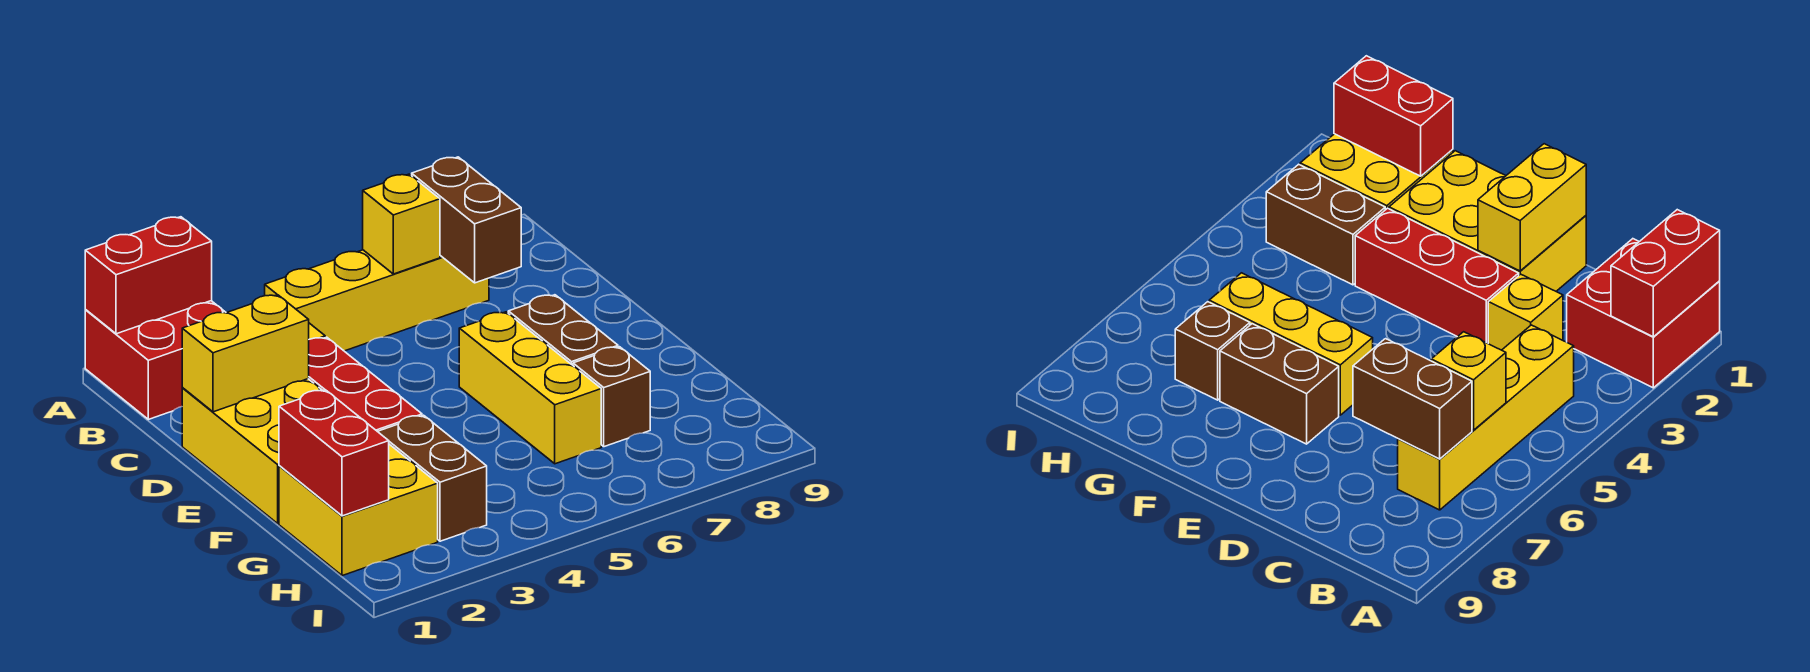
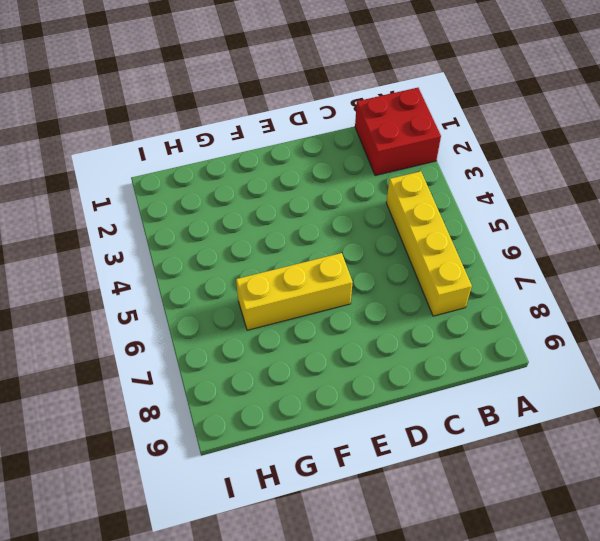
none -> yellow 1x1 brick [1488,274,1563,350]
none -> yellow 2x3 brick [182,379,323,523]
none -> red 1x3 brick [309,337,422,431]

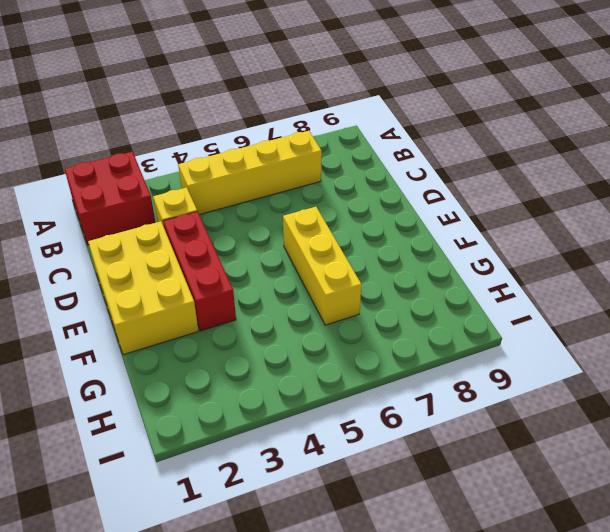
none -> brown 1x2 brick [508,295,618,365]
none -> yellow 2x2 brick [279,444,438,576]
none -> brown 1x2 brick [377,415,487,541]

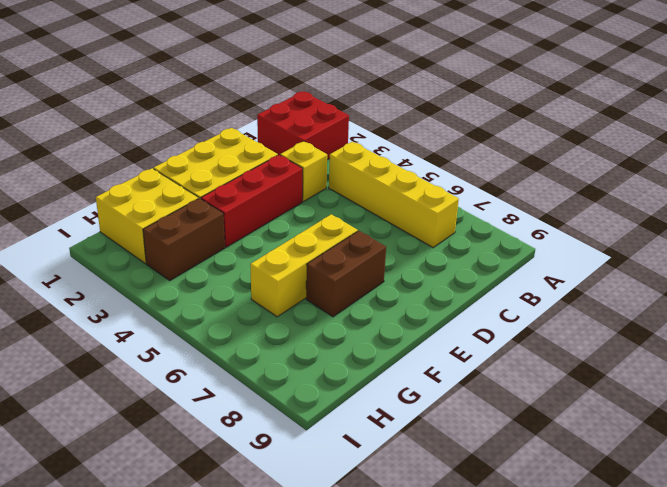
none -> brown 1x1 brick [573,347,650,447]
none -> red 1x2 brick [85,217,212,334]
none -> yellow 1x1 brick [363,174,440,274]

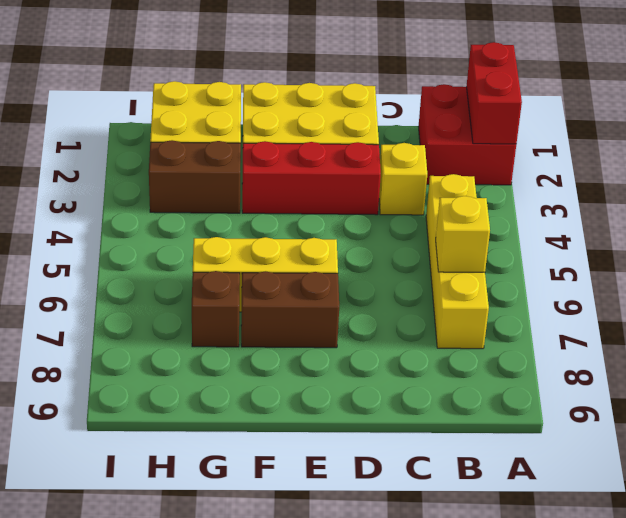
none -> brown 1x2 brick [412,157,521,283]
none -> yellow 1x2 brick [182,295,309,412]
none -> red 1x2 brick [279,390,389,516]

